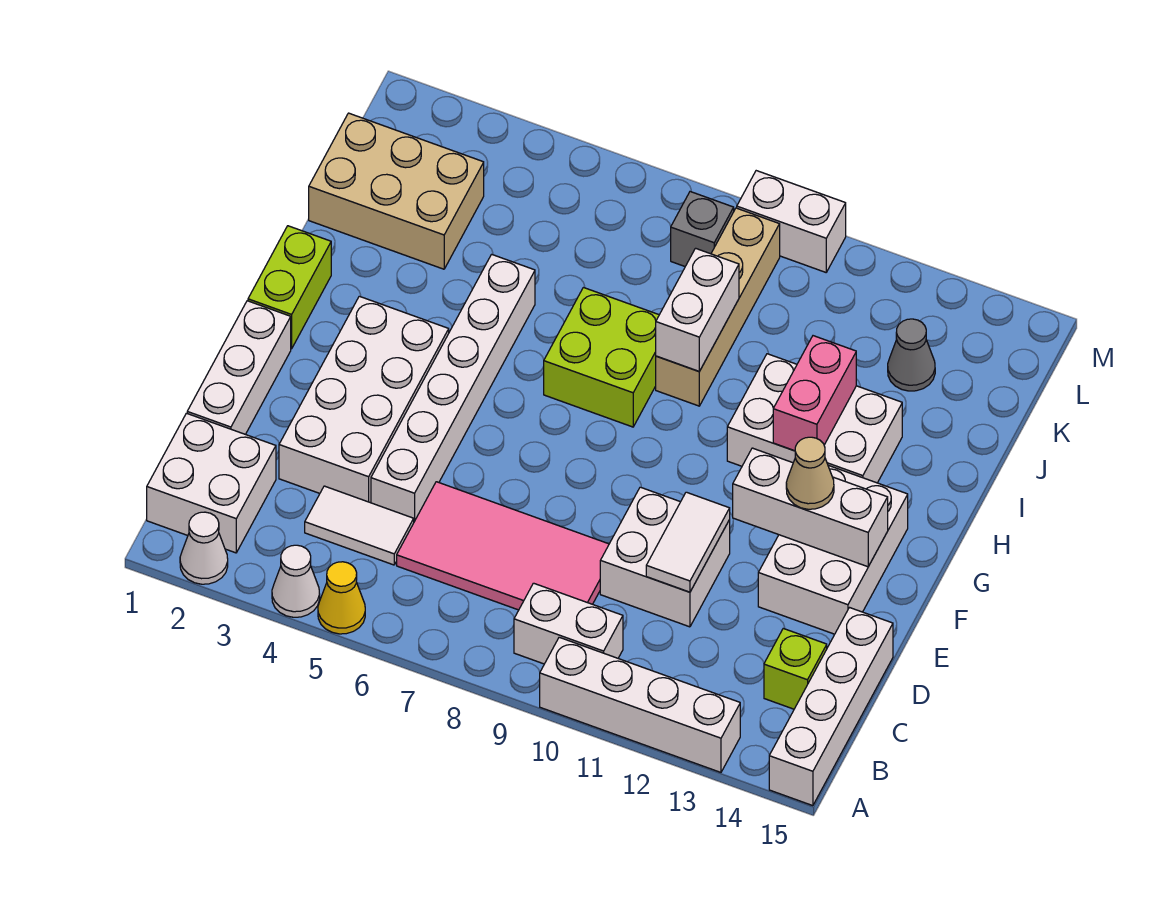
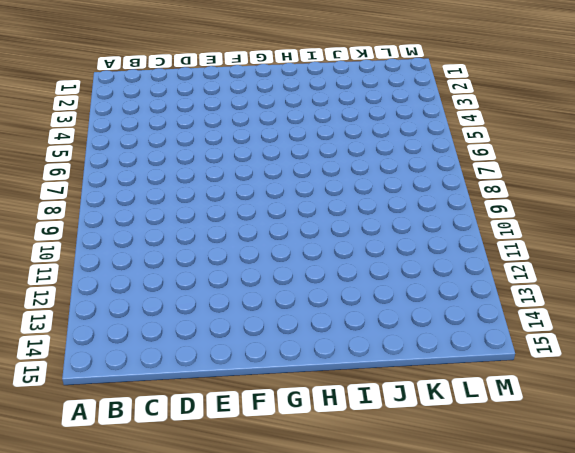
none -> white 1x1 cone [180,512,228,584]
none -> white 1x1 cone [272,545,320,617]
none -> yellow 1x1 cone [318,562,365,634]

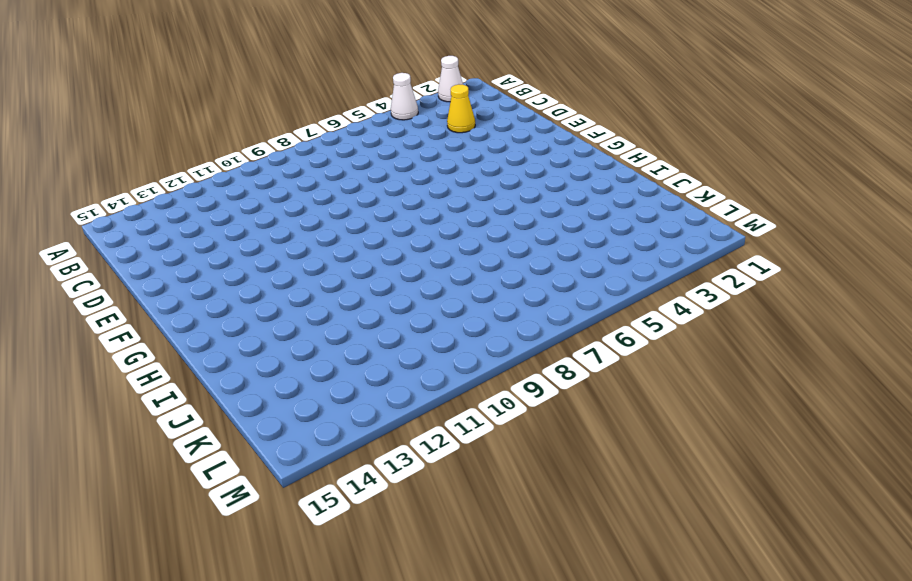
yellow 1x1 cone [447,84,475,133] -> yellow 1x1 cone moved to [318,562,365,634]
none -> white 1x4 brick [540,637,740,772]
none -> white 1x4 brick [769,608,893,806]
none -> white 2x2 brick [147,413,276,553]

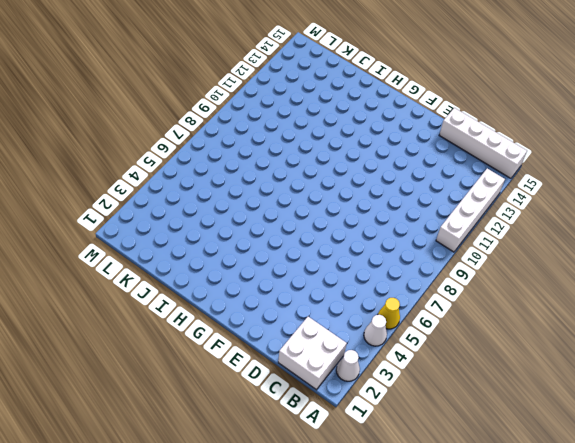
none -> white 1x2 brick [514,583,623,664]
none -> white 1x2 tile [305,486,414,565]
none -> pink 2x4 tile [397,482,609,610]

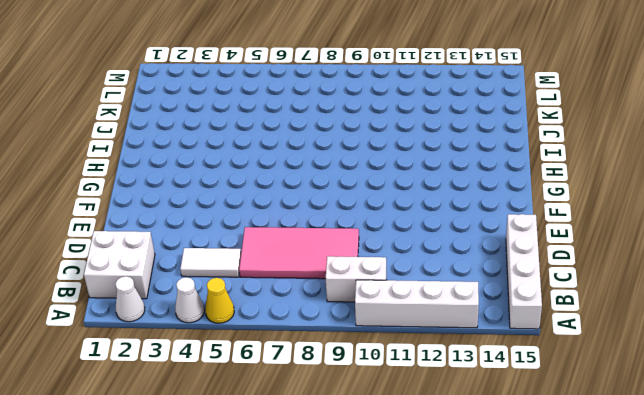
none -> lime 1x1 brick [764,628,827,709]
none -> white 1x3 brick [187,301,291,434]
none -> white 2x4 brick [279,296,449,503]

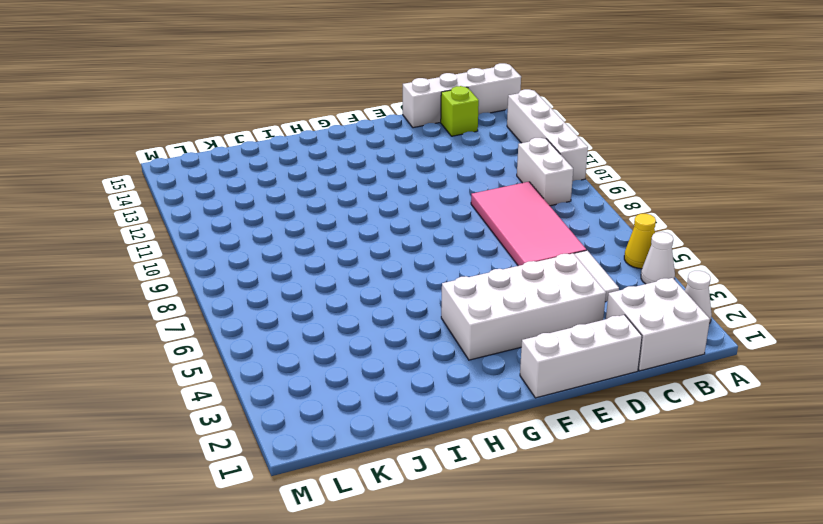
none -> white 1x6 brick [371,254,535,522]
none -> white 2x2 brick [600,487,730,627]
none -> white 2x3 brick [758,465,908,634]

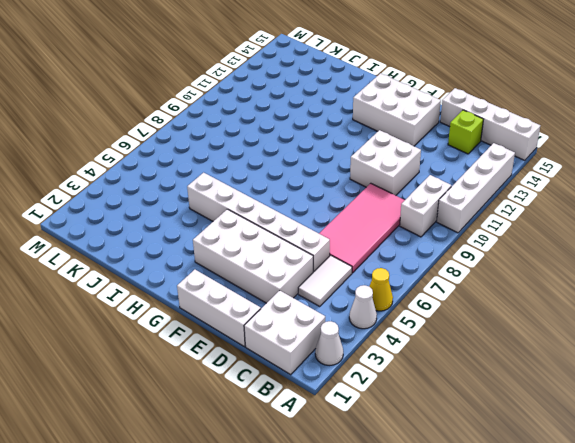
none -> lime 1x2 brick [248,226,331,349]
none -> lime 2x2 brick [544,288,659,427]
none -> white 2x3 brick [727,354,902,483]

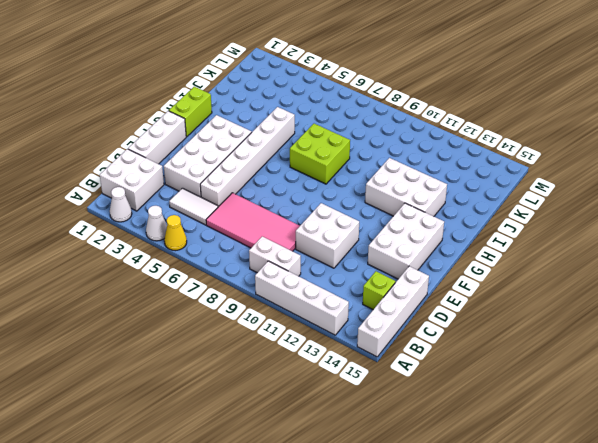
none -> tan 1x4 brick [656,208,780,406]
none -> tan 2x3 brick [309,113,484,269]
none -> grey 1x1 cone [888,319,935,391]

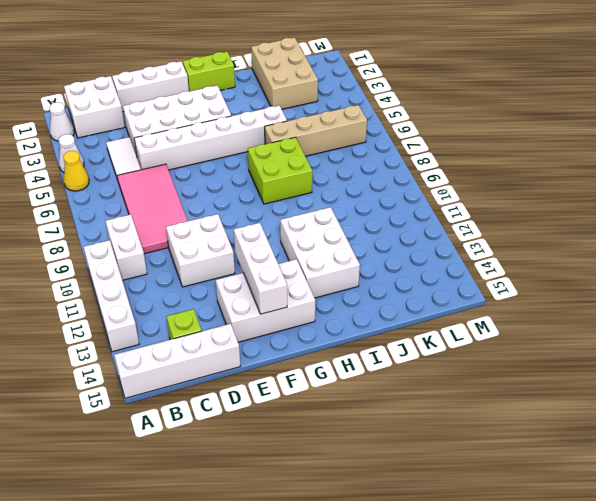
tan 1x4 brick [265,105,367,156] -> tan 1x4 brick moved to [656,208,780,406]
none -> grey 1x1 cone [888,319,935,391]
none -> grey 1x1 brick [671,192,734,266]
none -> white 1x2 brick [737,171,846,272]

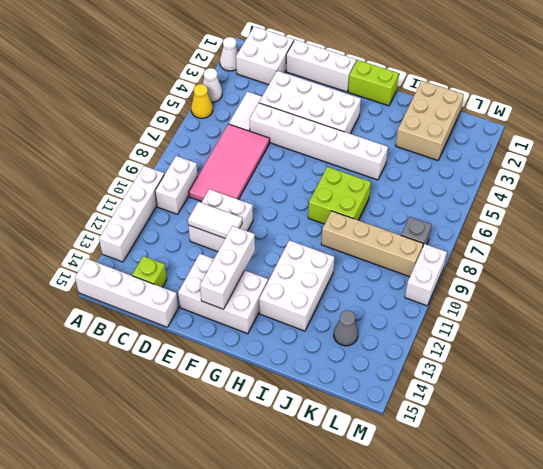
none -> pink 1x2 brick [773,336,856,451]
none -> white 1x2 brick [656,248,739,371]
none -> tan 1x1 cone [786,437,834,509]

